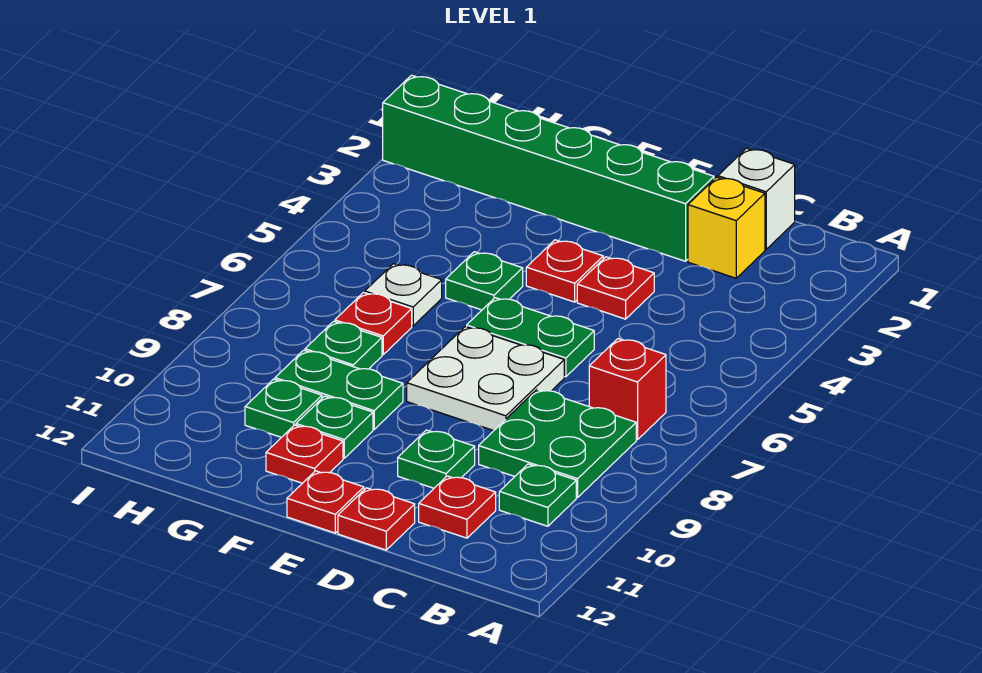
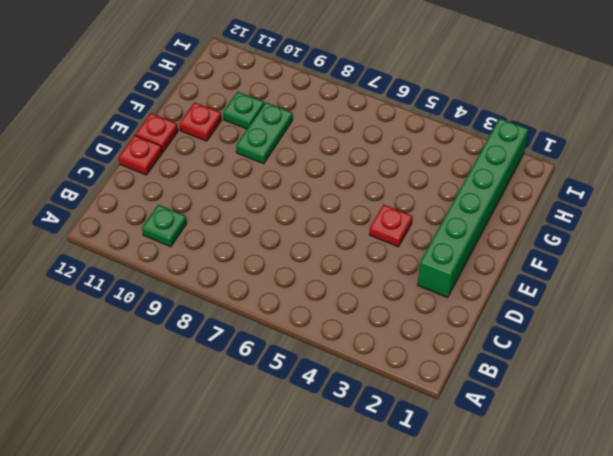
none -> red 1x1 brick [589,339,666,440]
none -> green 2x2 plate [479,389,636,497]
none -> white 1x1 brick [718,148,795,249]

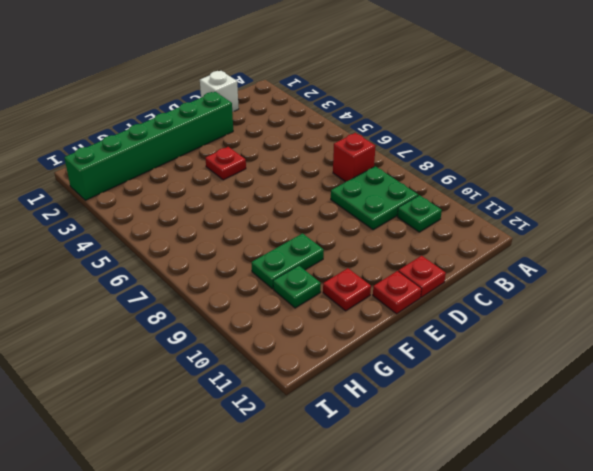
none -> yellow 1x1 brick [688,177,765,278]
none -> red 1x1 plate [419,476,496,538]
none -> red 1x1 plate [577,257,654,319]

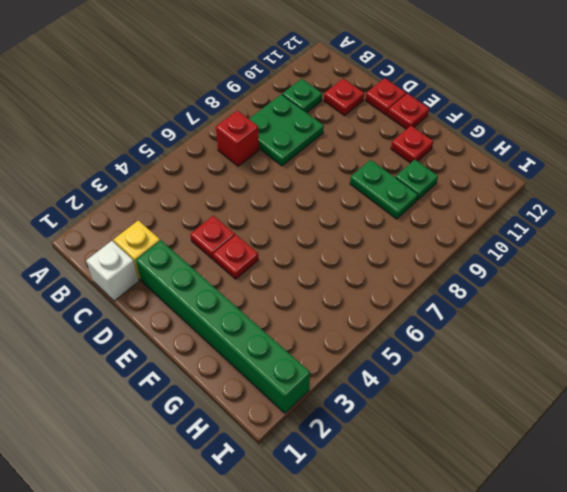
none -> green 1x2 plate [467,298,594,377]
none -> white 2x2 plate [407,326,564,431]
none -> green 1x1 plate [398,430,475,488]

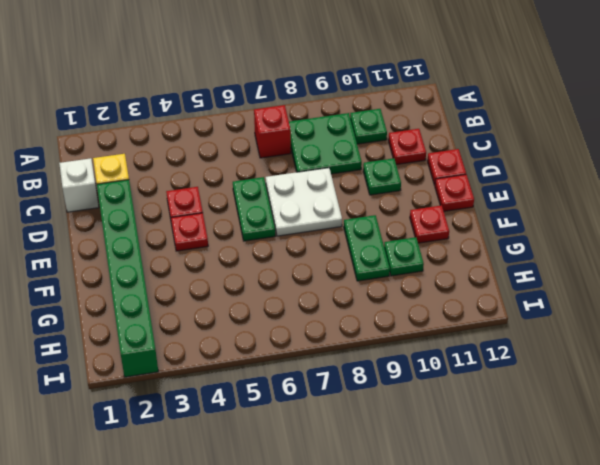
none -> green 1x1 plate [446,252,523,310]
none -> green 1x1 plate [296,396,373,458]
none -> white 1x1 plate [365,264,442,326]

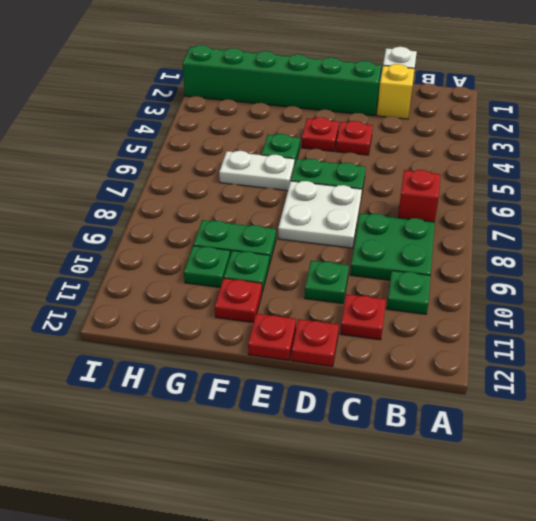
white 1x2 plate [219,151,295,191] -> white 1x1 plate [365,264,442,326]
none -> red 1x1 plate [335,293,412,355]
none -> green 1x1 plate [305,321,382,369]

